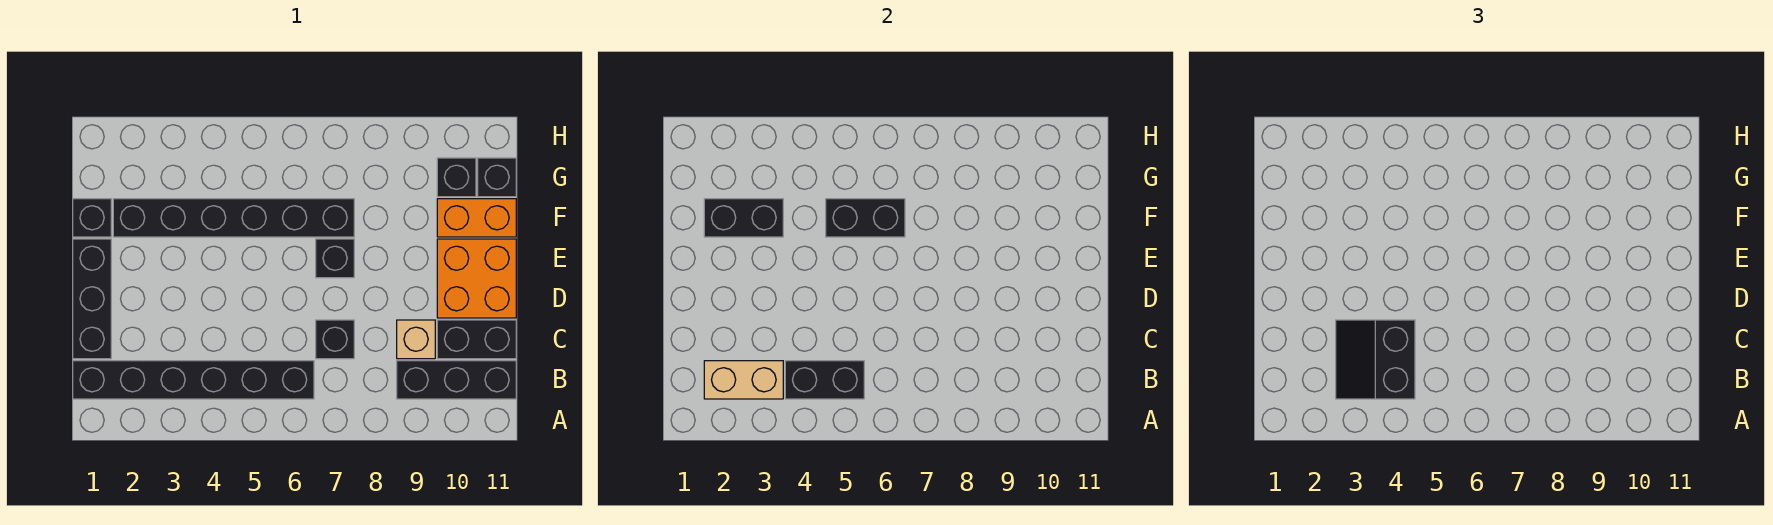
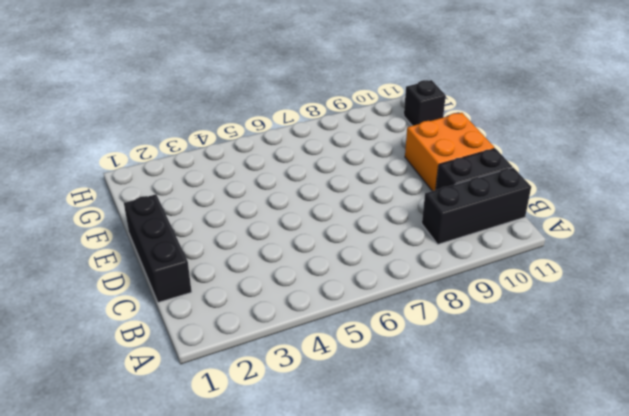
none -> black 1x6 brick [73,361,314,399]
none -> black 1x1 brick [316,320,354,359]
none -> tan 1x1 brick [397,320,435,359]

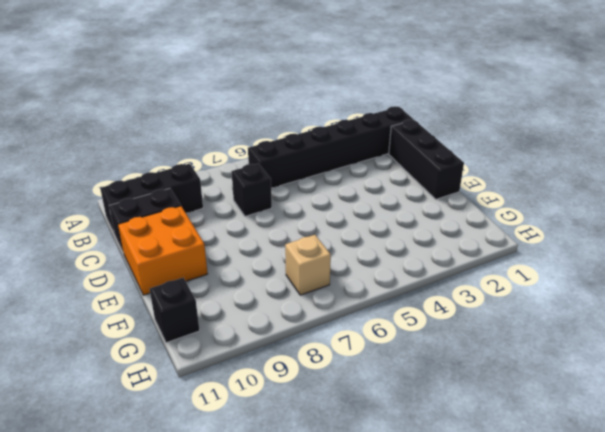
tan 1x1 brick [285,235,331,295] -> tan 1x1 brick moved to [397,320,435,359]
none -> black 1x1 brick [316,239,354,278]
none -> black 1x1 brick [73,199,111,237]
none -> black 1x6 brick [113,199,354,237]

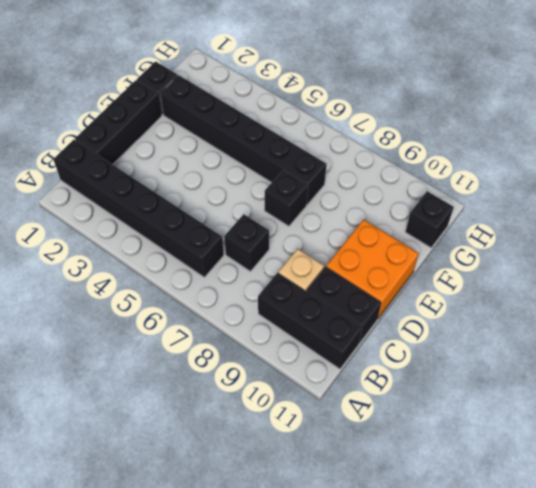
none -> orange 1x2 brick [437,199,516,237]
none -> black 1x1 brick [437,158,476,197]
none -> tan 1x2 brick [704,361,783,399]

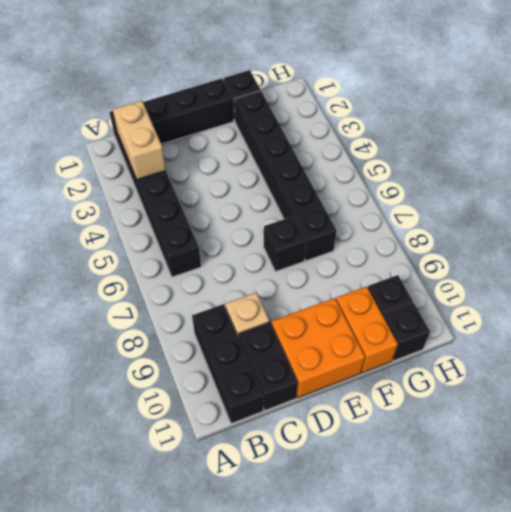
none -> black 1x1 brick [316,320,354,359]
none -> black 1x2 brick [785,361,864,399]
none -> black 1x2 brick [704,199,783,237]

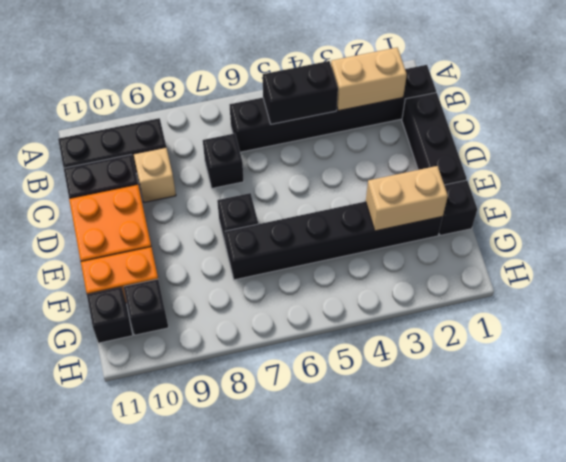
tan 1x2 brick [366,166,448,231] -> black 1x2 brick [704,199,783,237]
none -> black 1x2 brick [826,199,905,237]
none -> black 2x2 slope [1336,320,1415,399]

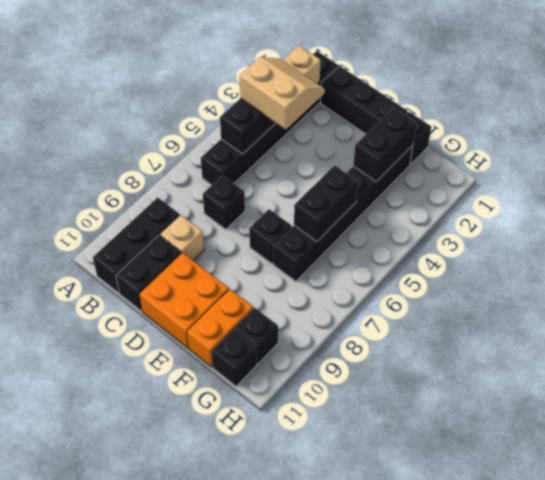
tan 2x2 slope [240,57,325,130] -> black 2x2 slope [1336,320,1415,399]

